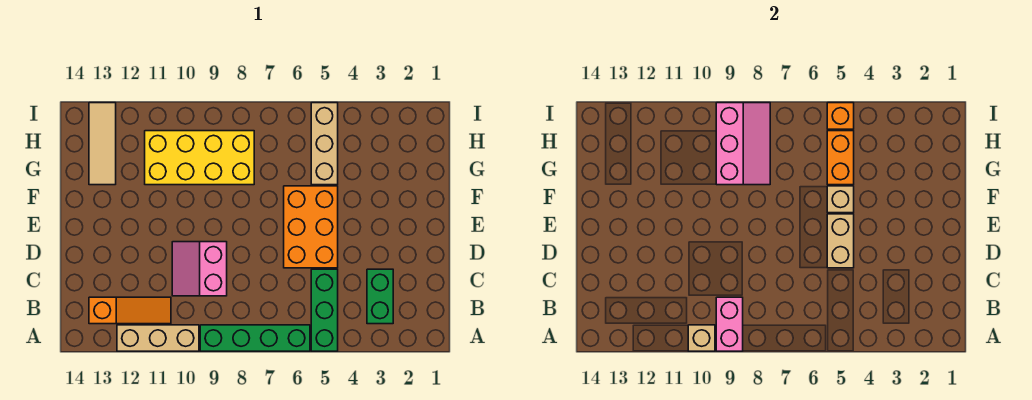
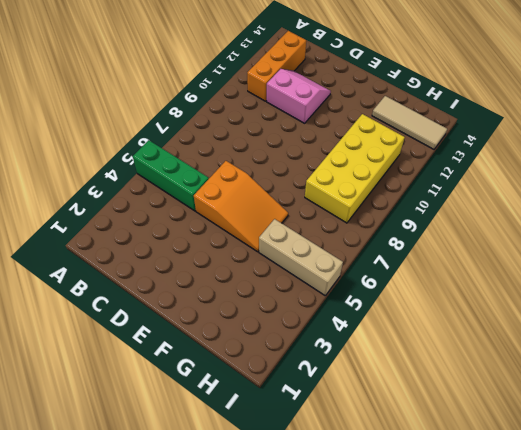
orange 1x3 brick [247,31,306,101] -> orange 1x3 slope [89,297,171,324]
pink 2x2 slope [267,69,331,123] -> pink 2x2 slope moved to [172,242,227,296]
orange 2x3 slope [194,161,288,252] -> orange 2x3 brick [284,186,338,268]
none -> green 1x4 brick [200,325,310,351]
none -> tan 1x3 brick [117,325,199,351]
none -> green 1x2 brick [367,269,393,324]

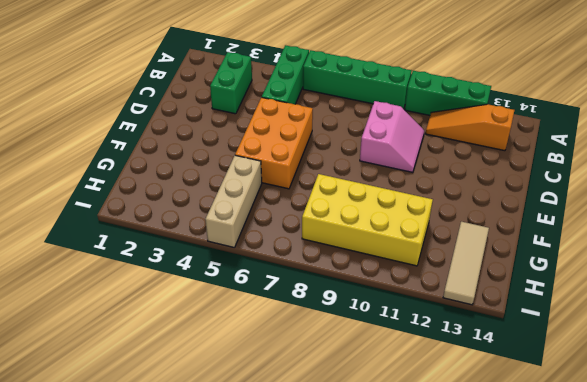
green 1x3 brick [405,71,491,115] -> tan 1x3 brick [117,325,199,351]
none -> pink 1x2 brick [716,297,743,351]
none -> tan 1x1 brick [688,325,715,351]
none -> tan 1x2 brick [827,214,854,268]

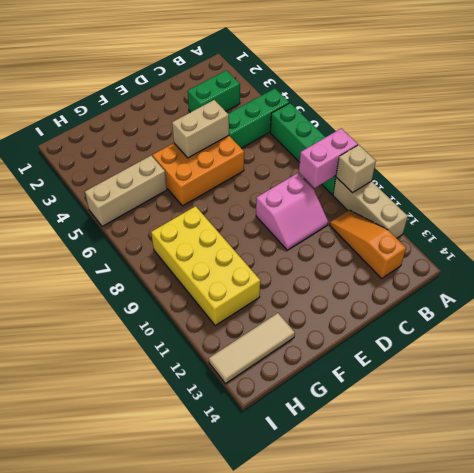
none -> tan 1x1 brick [827,186,854,213]
none -> orange 1x2 brick [827,131,854,185]
none -> pink 2x3 slope [716,103,770,185]

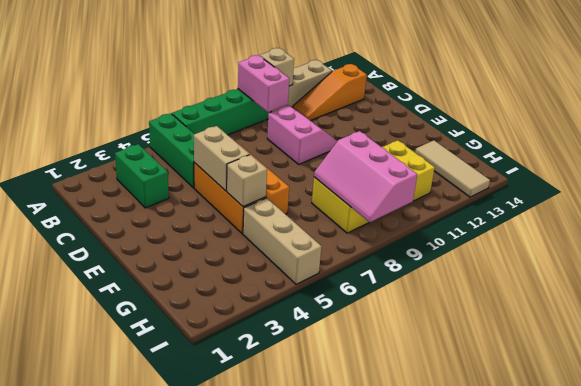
none -> orange 1x2 brick [827,131,854,185]
none -> orange 1x1 brick [827,103,854,129]

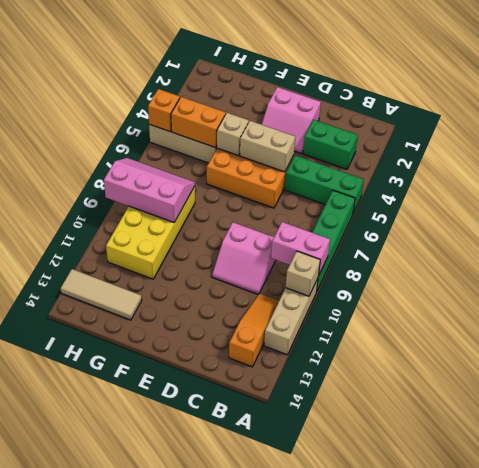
pink 2x2 slope [262,87,321,154] -> none

